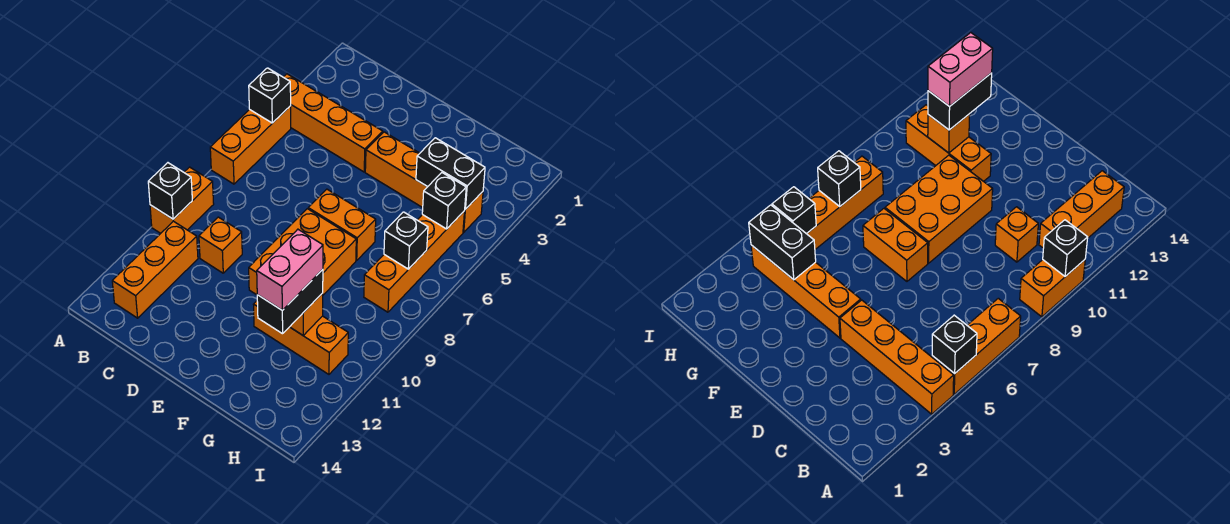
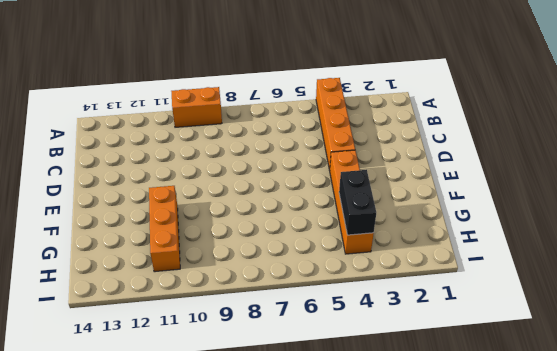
none -> orange 1x3 brick [210,106,291,184]
none -> orange 1x3 brick [112,221,198,318]
none -> orange 1x1 brick [199,217,242,273]

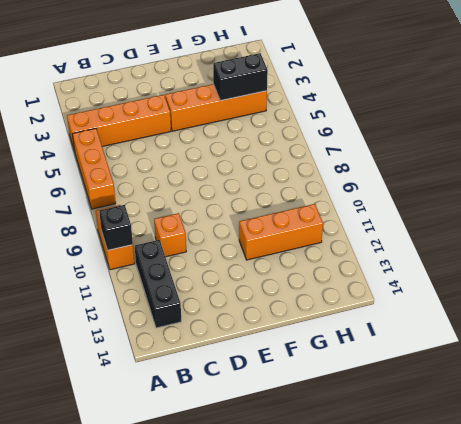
black 1x3 brick [135,240,181,328] -> orange 1x3 brick [112,221,198,318]
none -> orange 1x2 brick [308,189,376,260]
none -> orange 2x3 brick [249,209,356,295]
none -> orange 1x4 brick [364,211,465,312]

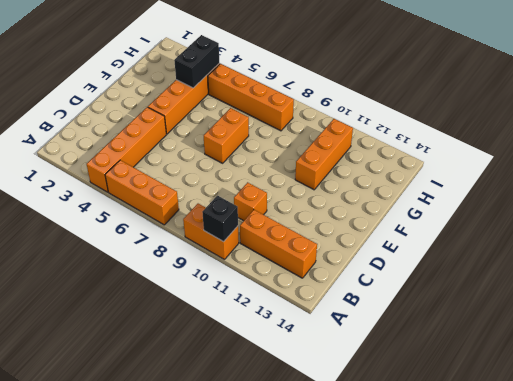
none -> orange 2x3 brick [249,209,356,295]
none -> black 1x1 brick [249,68,291,123]
none -> orange 1x1 brick [290,293,323,335]

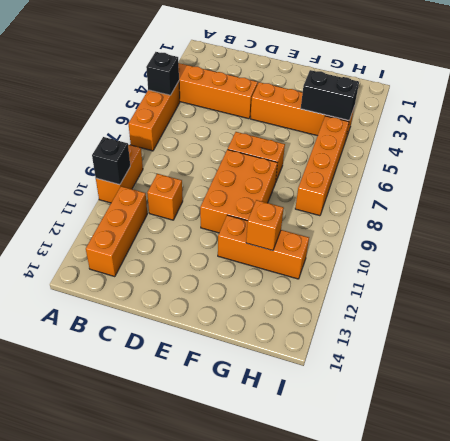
none -> black 1x1 brick [422,173,466,229]
none -> black 1x1 brick [384,212,428,269]
none -> black 1x2 brick [257,269,323,334]

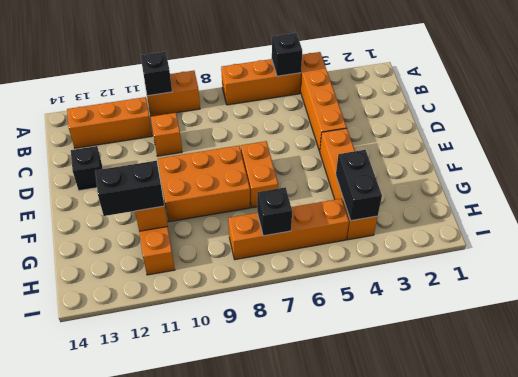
black 1x1 brick [71,146,103,191] -> black 1x1 brick moved to [422,173,466,229]
none -> pink 1x2 brick [257,229,323,310]

